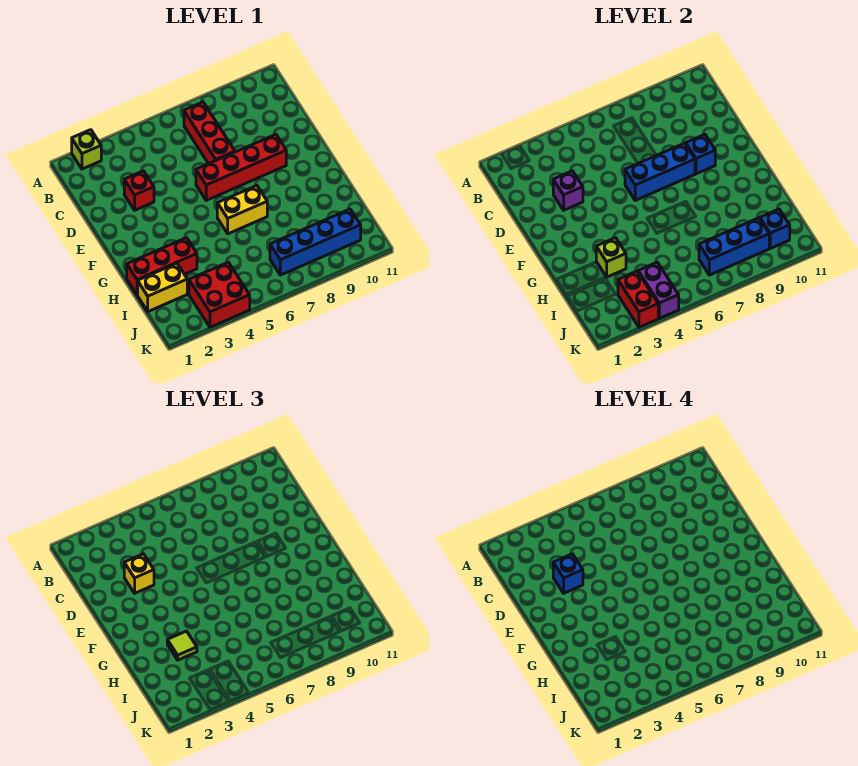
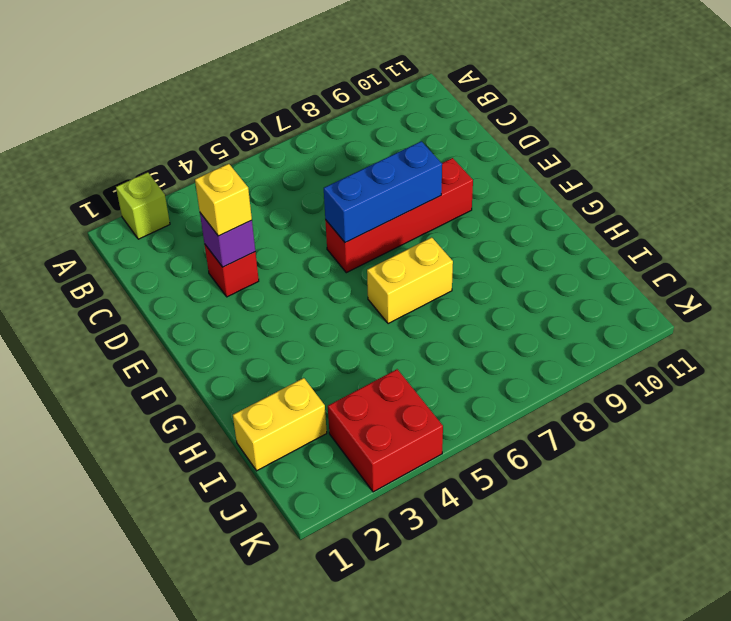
none -> red 1x3 brick [184,102,235,164]
none -> red 1x3 brick [127,238,197,295]
none -> blue 1x4 brick [270,209,361,275]

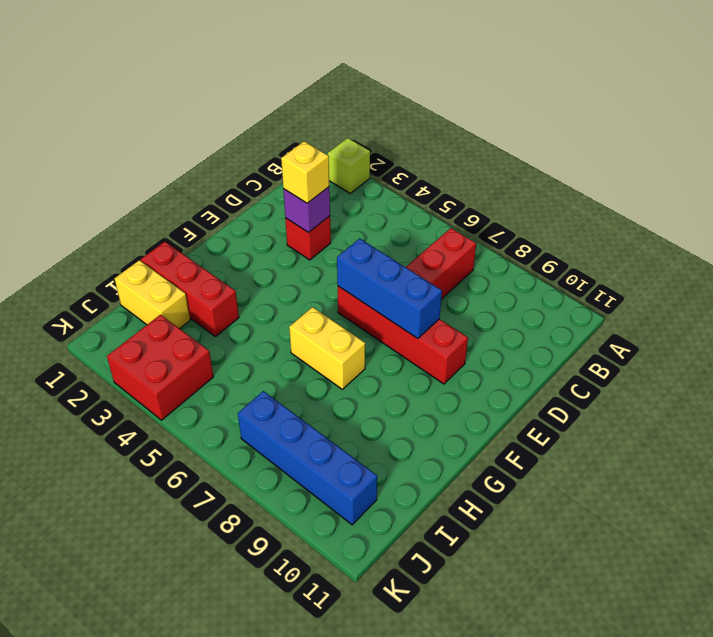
none -> blue 1x1 brick [686,134,715,174]
none -> lime 1x1 brick [596,238,626,277]
none -> red 1x2 brick [618,271,658,327]

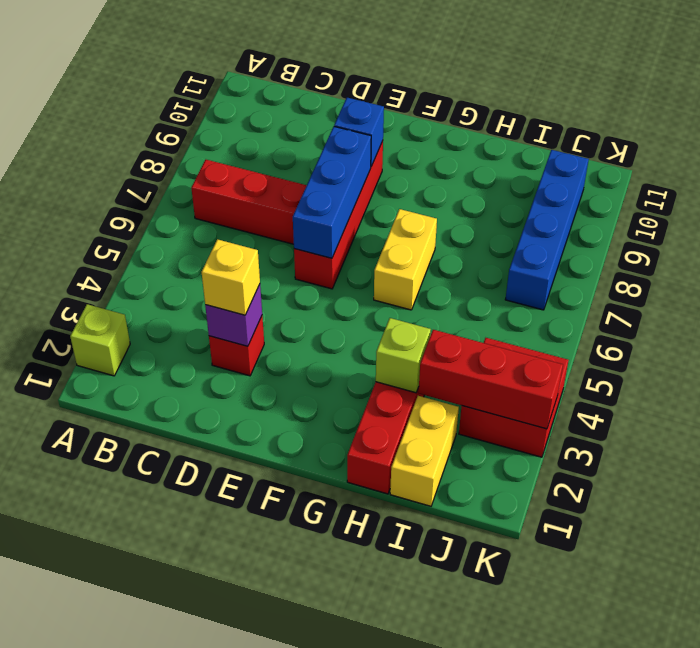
red 1x3 brick [418,330,563,429] -> red 1x2 brick [618,271,658,327]
none -> purple 1x2 brick [638,262,679,318]
none -> blue 1x3 brick [699,218,769,275]
none -> blue 1x1 brick [760,209,790,248]

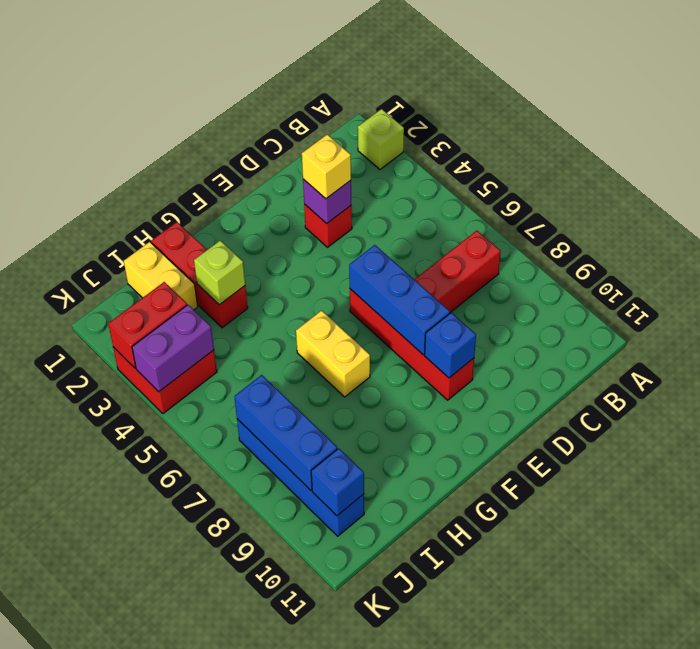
none -> lime 1x1 tile [167,631,197,660]
none -> blue 1x1 brick [553,554,583,593]

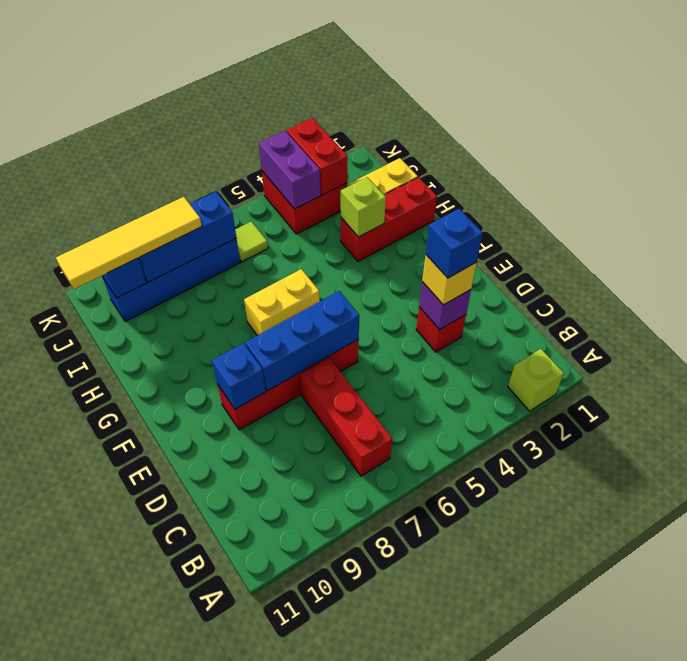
lime 1x1 tile [235,221,268,262] -> lime 1x1 tile moved to [167,631,197,660]
yellow 1x4 tile [56,197,202,289] -> none

